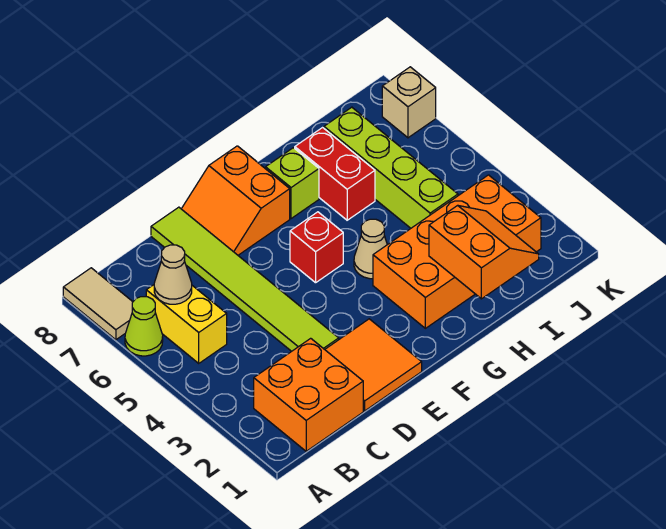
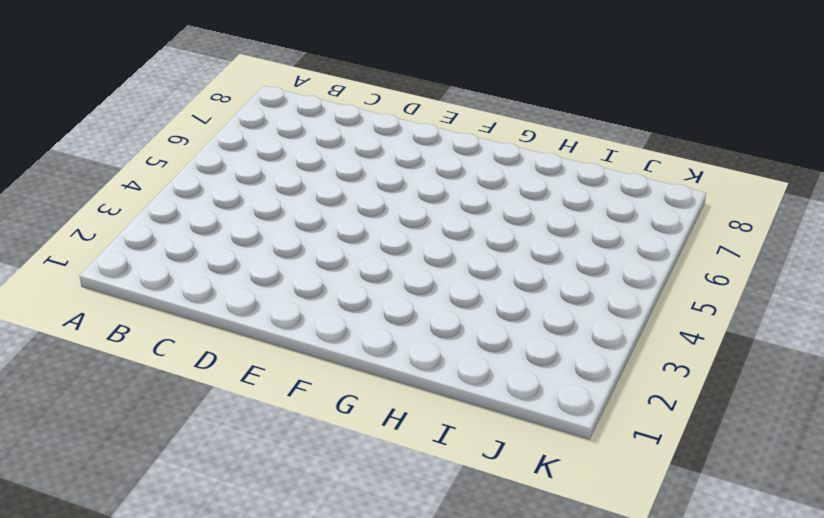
none -> lime 1x1 cone [125,297,163,356]
none -> tan 1x2 tile [63,268,133,340]
none -> orange 2x2 brick [254,338,363,451]

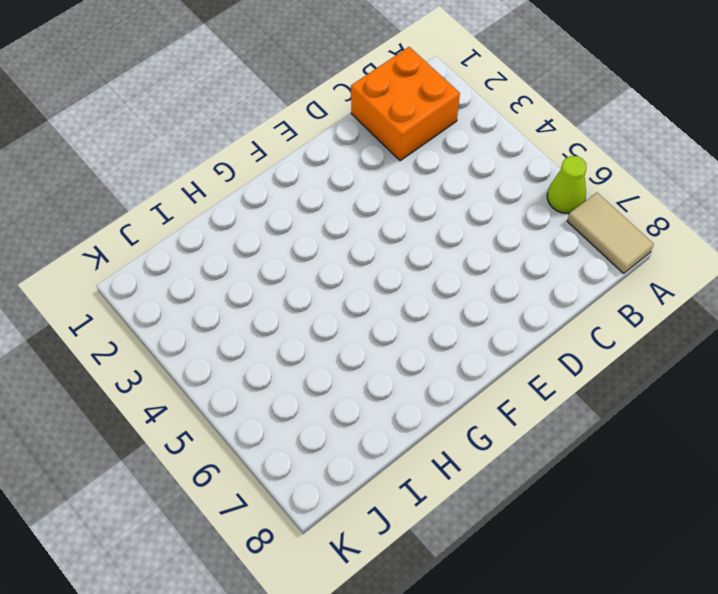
none -> yellow 1x2 brick [146,285,227,363]
none -> orange 2x2 tile [325,319,422,411]
none -> lime 1x6 tile [151,207,339,351]

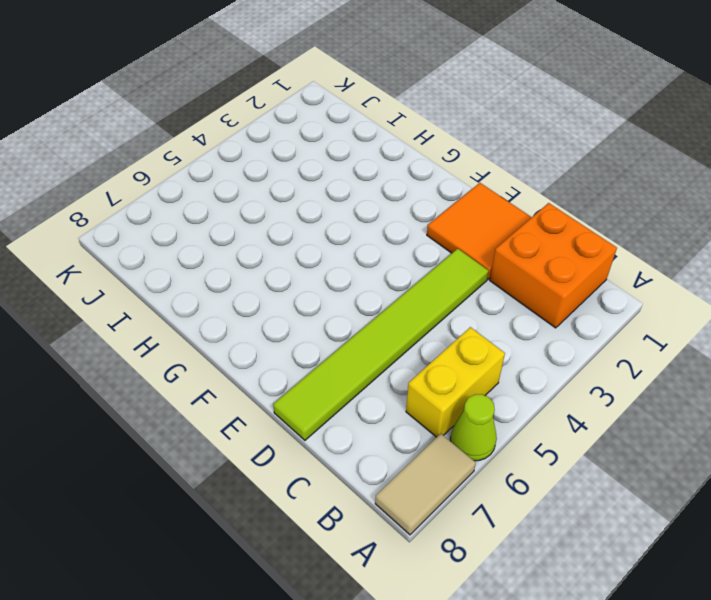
none -> orange 2x2 slope [182,146,290,255]
none -> red 1x1 brick [290,212,343,283]
none -> orange 2x4 brick [373,175,541,328]

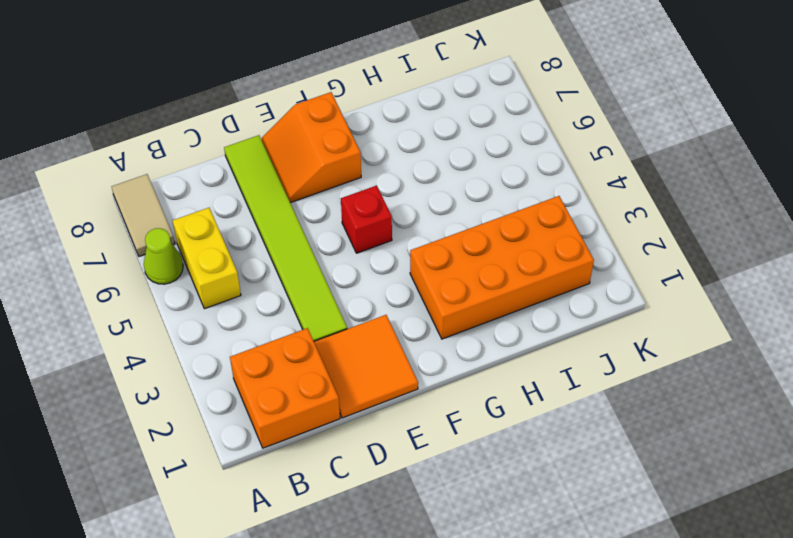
none -> tan 1x1 cone [354,219,387,279]
none -> lime 1x1 brick [266,148,319,219]
none -> red 1x2 brick [295,128,375,220]

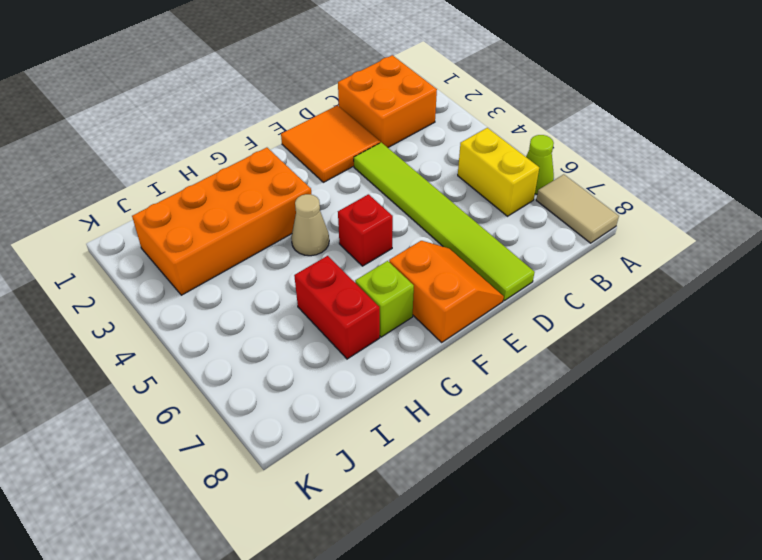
none -> lime 1x4 brick [324,107,458,228]
none -> tan 1x1 brick [382,67,436,138]
none -> tan 1x1 cone [154,245,192,304]

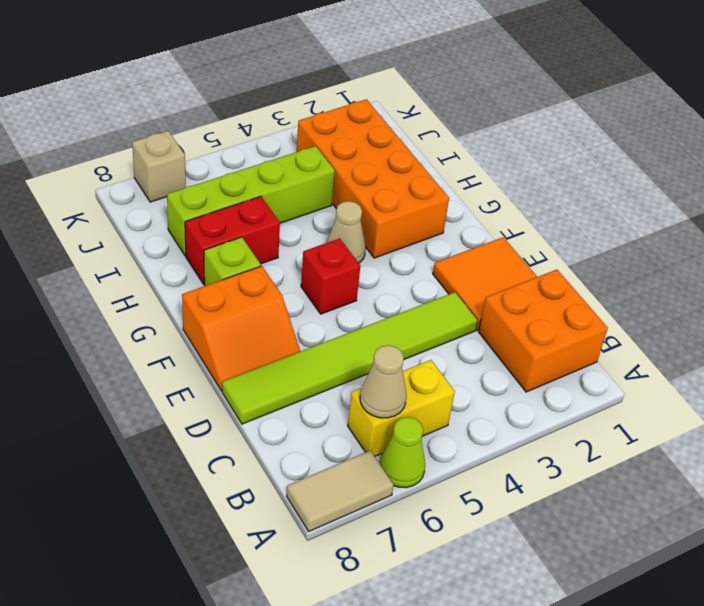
none -> orange 2x2 slope [429,205,539,299]

